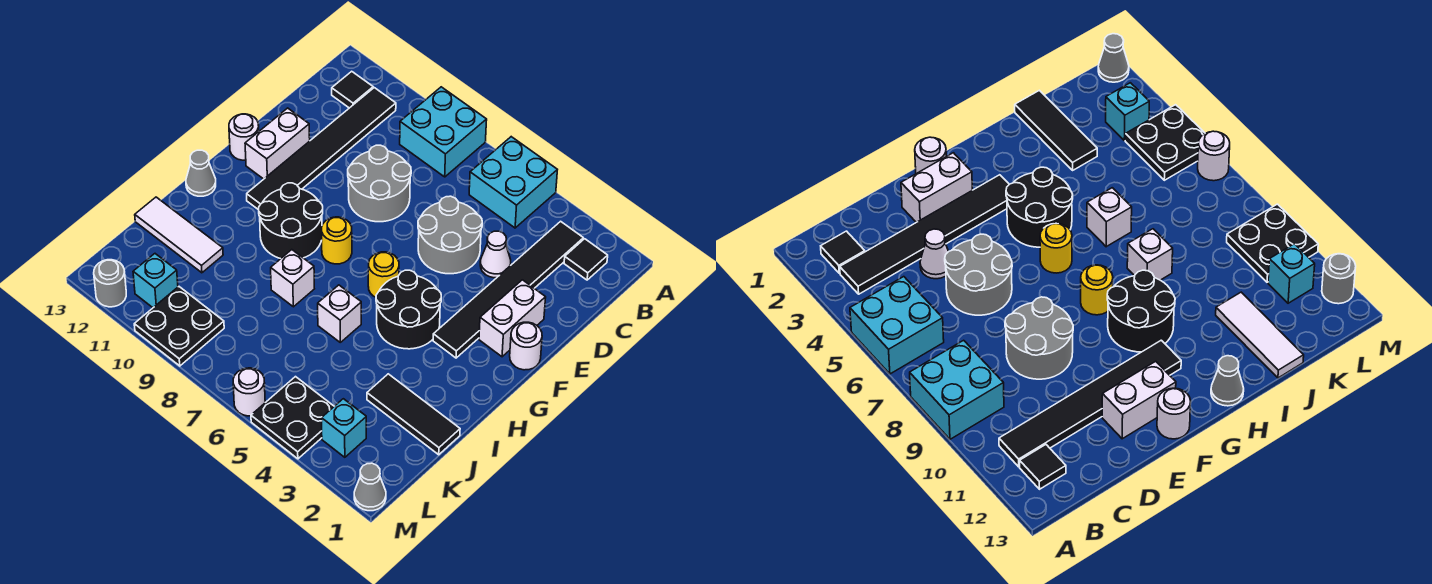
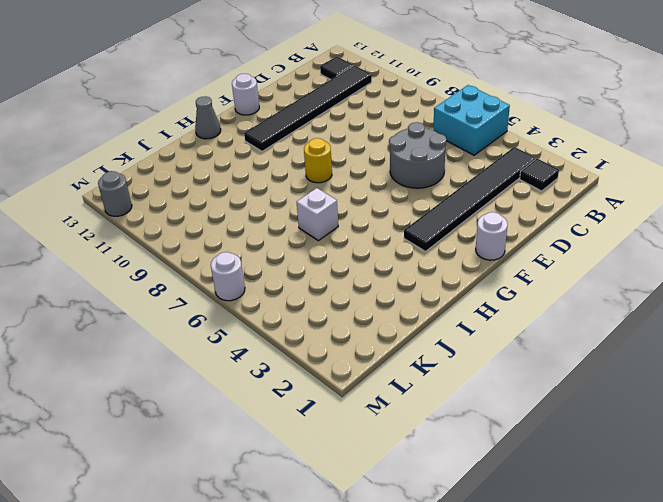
none -> cyan 2x2 brick [400,87,487,177]
none -> white 1x1 cone [480,231,511,278]
none -> grey 2x2 round brick [348,145,411,222]

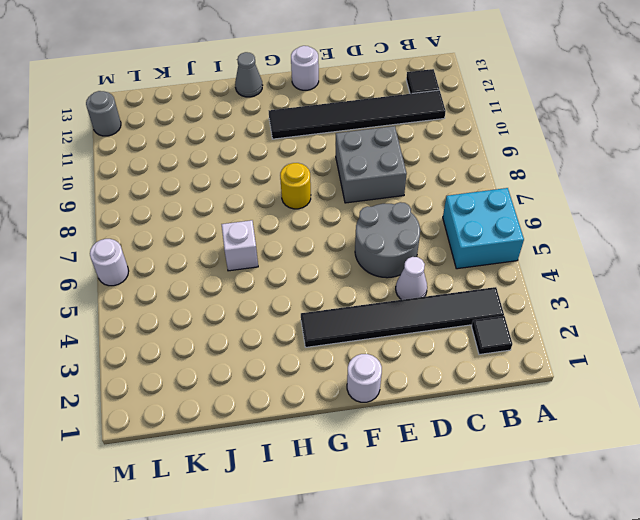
grey 2x2 brick [336,126,407,203] -> grey 2x2 round brick [348,145,411,222]
none -> cyan 2x2 brick [400,87,487,177]
none -> white 1x2 brick [479,280,546,357]
none -> white 1x2 brick [245,108,310,179]

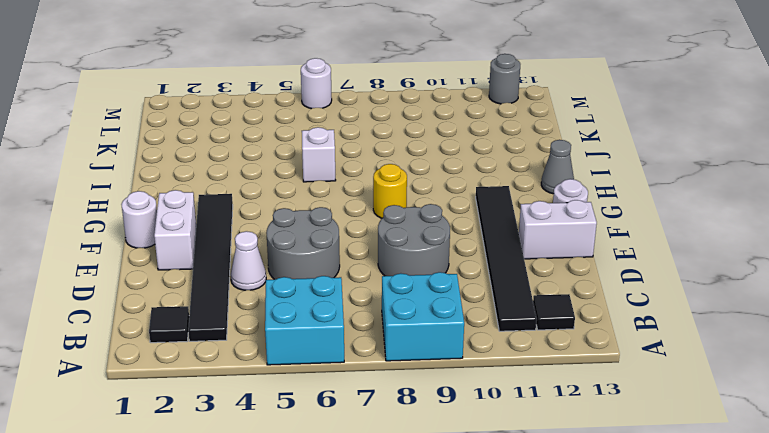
white 1x2 brick [519,200,597,259] -> white 1x2 brick turned to [245,108,310,179]
none -> black 2x2 round brick [376,270,441,349]
none -> yellow 1x1 round brick [368,252,399,297]
none -> black 2x2 round brick [259,183,323,259]

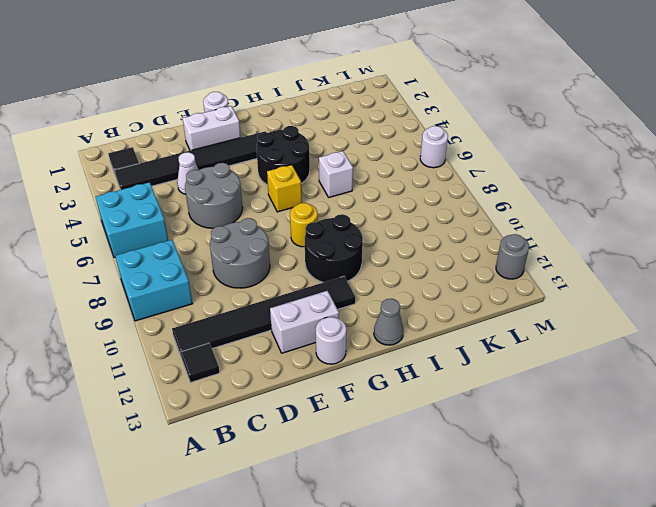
yellow 1x1 brick [267,165,302,212] -> yellow 1x1 round brick [368,252,399,297]
none -> white 1x1 brick [271,250,314,307]
none -> black 1x3 tile [367,374,460,455]
none -> white 1x3 tile [135,197,223,273]

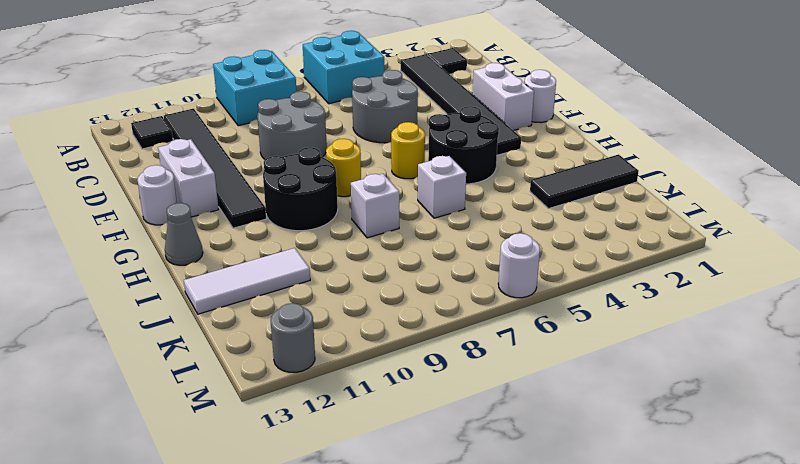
none -> white 1x1 cone [480,231,511,278]
none -> cyan 1x1 brick [322,399,366,457]
none -> black 2x2 plate [251,377,334,459]

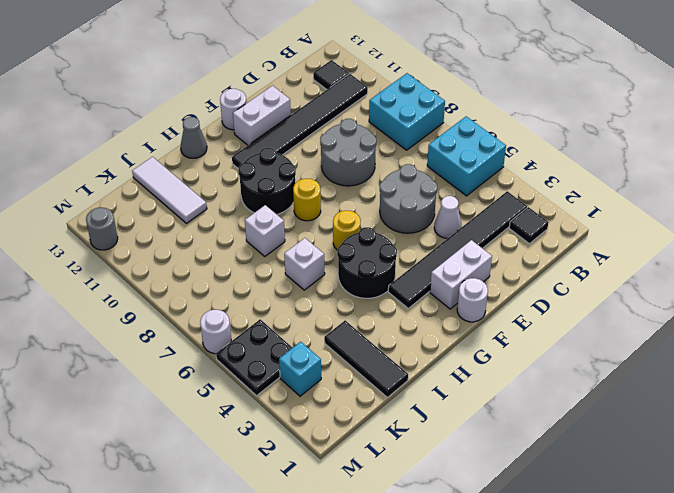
none -> black 2x2 plate [134,287,224,366]
none -> cyan 1x1 brick [133,254,178,308]
none -> grey 1x1 cone [354,463,386,511]

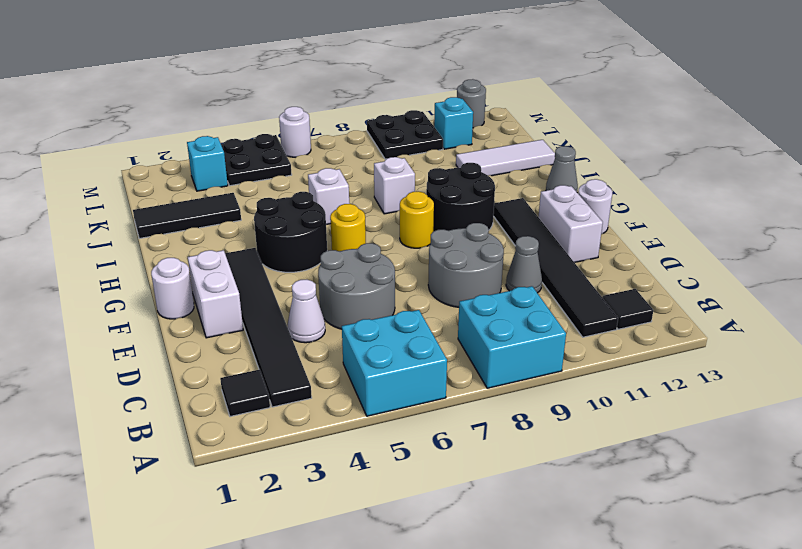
grey 1x1 cone [506,236,542,293] -> grey 1x1 cone moved to [354,463,386,511]

